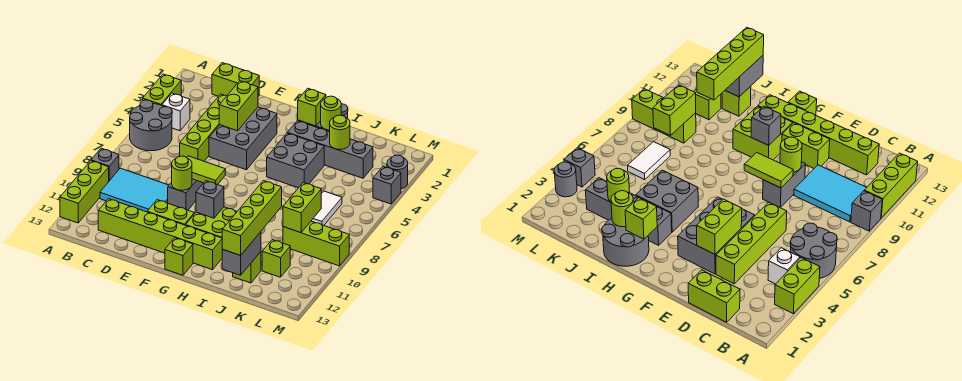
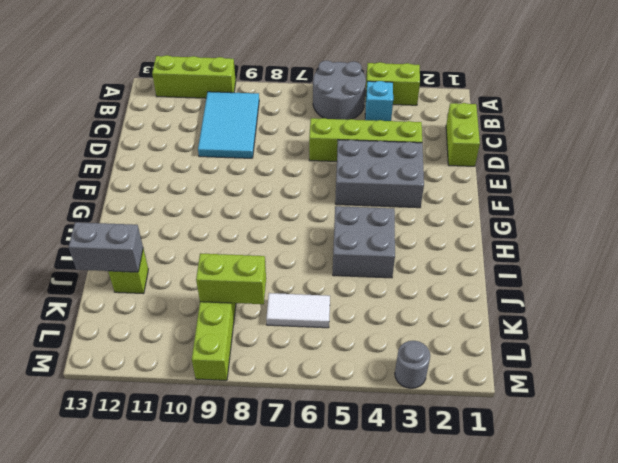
cyan 1x1 brick [365,81,393,121] -> white 1x1 brick [162,93,190,131]
none -> grey 1x1 brick [91,148,119,181]
none -> lime 1x6 brick [98,199,222,270]
none -> grey 1x2 brick [168,179,203,210]
none -> lime 1x2 brick [147,200,194,225]

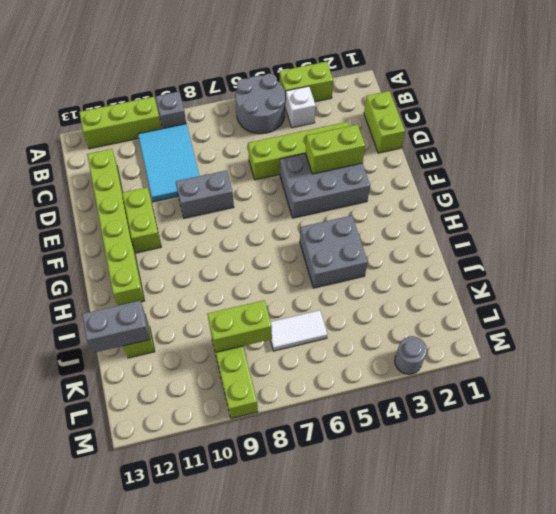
none -> lime 2x2 brick [186,207,237,238]
none -> lime 1x1 brick [165,238,193,275]
none -> grey 2x2 round brick [602,218,649,266]
none -> grey 1x4 brick [287,121,373,178]

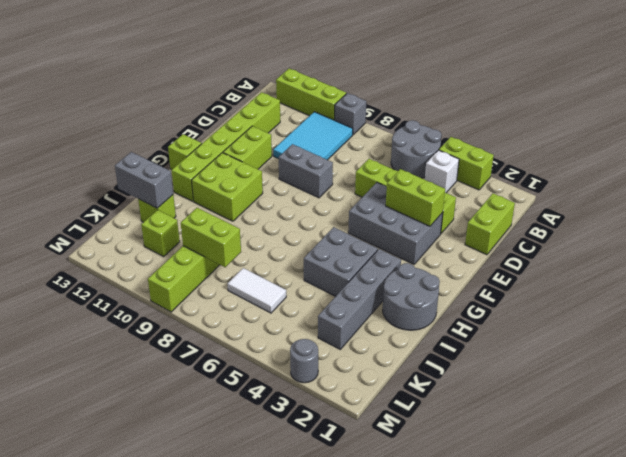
none -> grey 1x1 brick [373,166,401,204]
none -> lime 1x2 tile [187,156,225,185]
none -> lime 1x1 round brick [172,156,192,190]
none -> grey 1x1 brick [196,181,224,218]

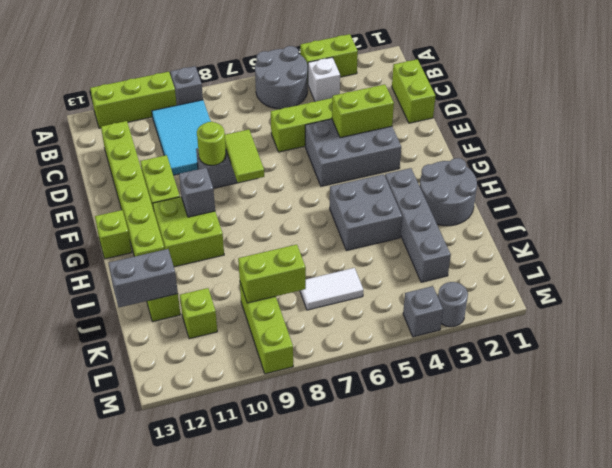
none -> lime 1x1 brick [298,88,326,126]
none -> lime 1x1 round brick [321,96,341,130]
none -> lime 1x1 round brick [330,115,350,149]
none -> lime 1x4 brick [222,181,282,255]

